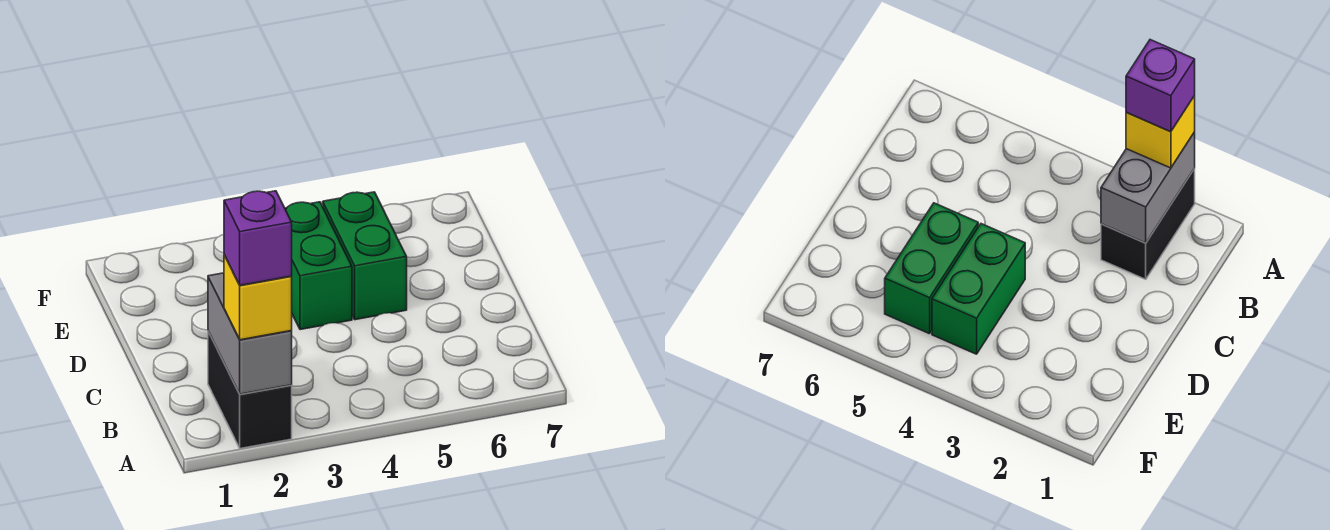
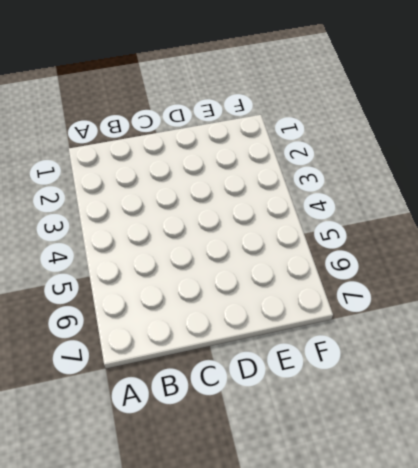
none -> black 1x2 brick [208,331,292,449]
none -> green 1x2 brick [285,202,352,330]

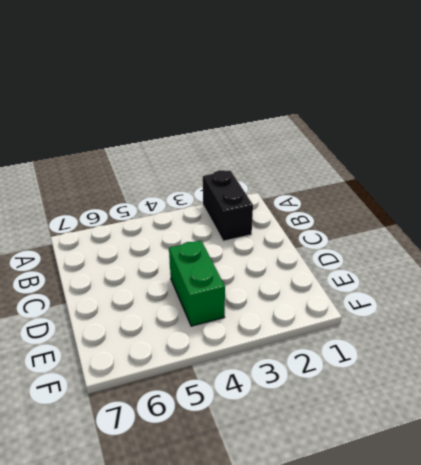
none -> green 1x2 brick [323,192,407,320]
none -> grey 1x2 brick [208,273,292,394]

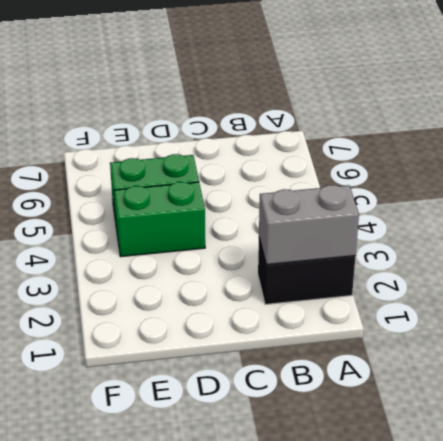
none -> yellow 1x1 brick [224,255,292,340]
none -> purple 1x1 brick [224,191,292,285]

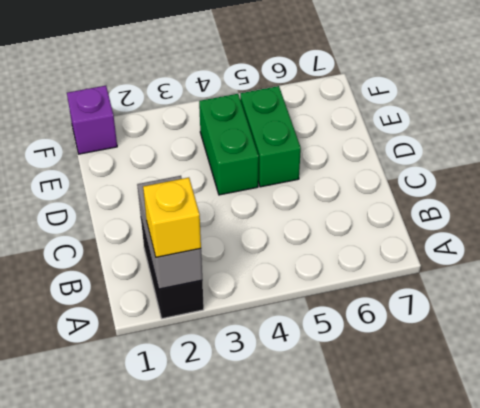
purple 1x1 brick [67,86,117,154] -> purple 1x1 brick moved to [224,191,292,285]

